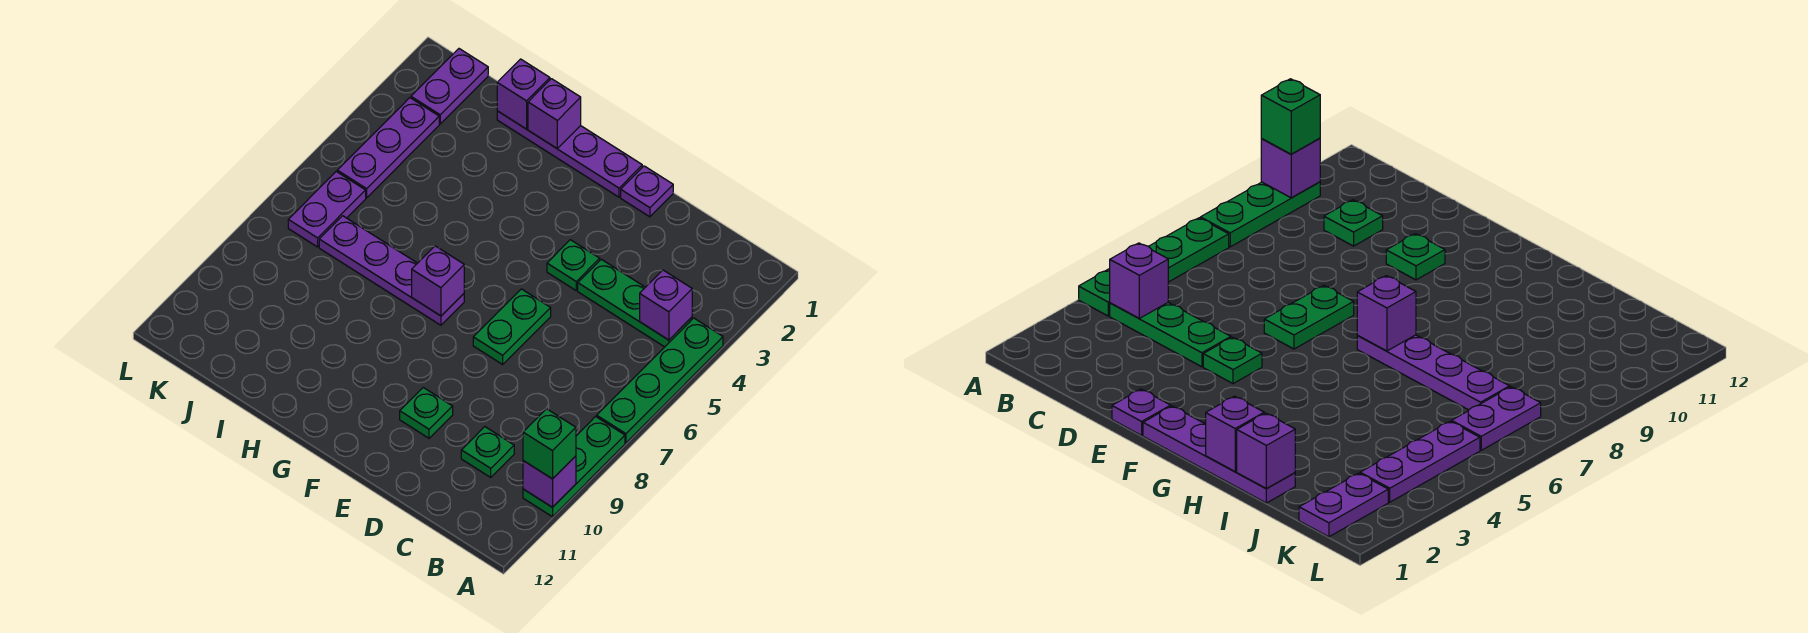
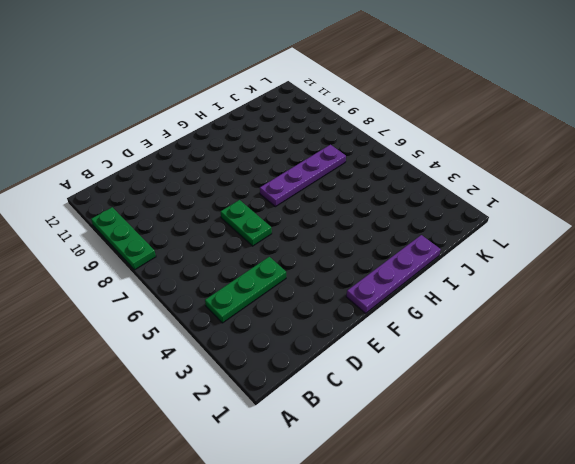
none -> green 1x4 plate [597,318,723,443]
none -> green 1x1 plate [461,427,514,477]
none -> purple 1x1 plate [621,166,673,217]

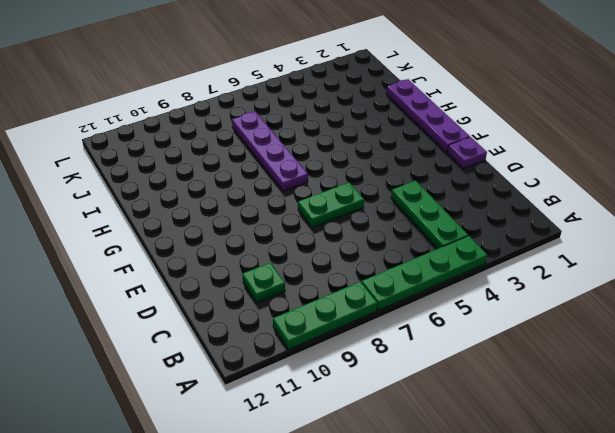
none -> green 1x1 plate [547,240,600,290]
none -> green 1x1 plate [400,388,453,438]
none -> purple 1x2 plate [411,49,488,124]

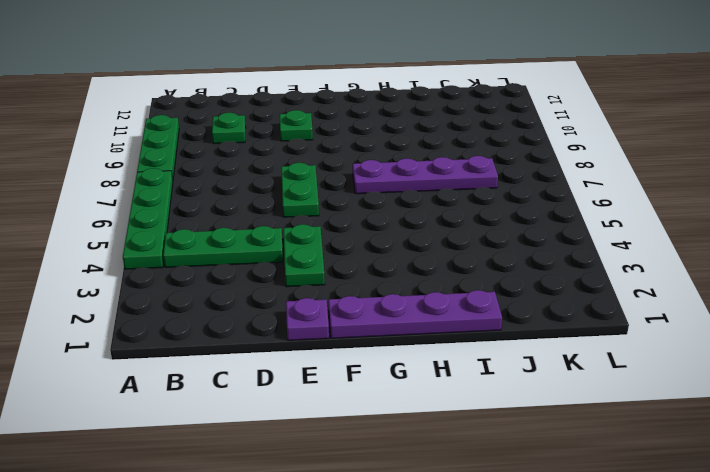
green 1x2 plate [284,224,325,287] -> green 1x1 plate [547,240,600,290]
none -> purple 1x2 plate [411,49,488,124]
none -> purple 1x3 plate [337,98,439,198]
none -> purple 1x2 plate [288,172,366,247]

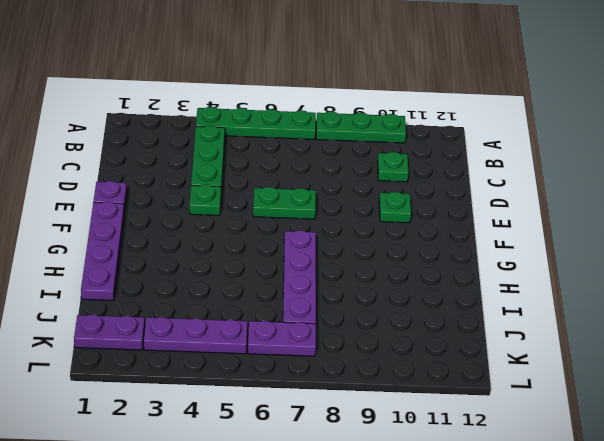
none -> purple 1x1 brick [523,456,576,507]
none -> purple 1x1 brick [640,270,692,340]
none -> purple 1x1 brick [412,246,464,316]

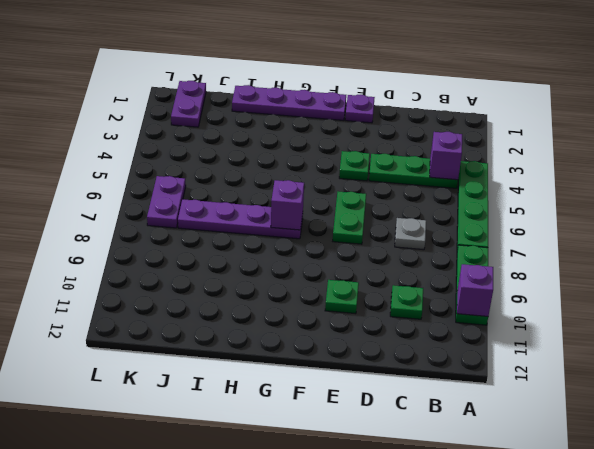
grey 1x1 plate [395,218,426,250] -> none
none -> purple 1x3 plate [337,98,439,198]
none -> purple 1x1 brick [528,79,581,148]
none -> purple 1x1 brick [497,59,550,129]

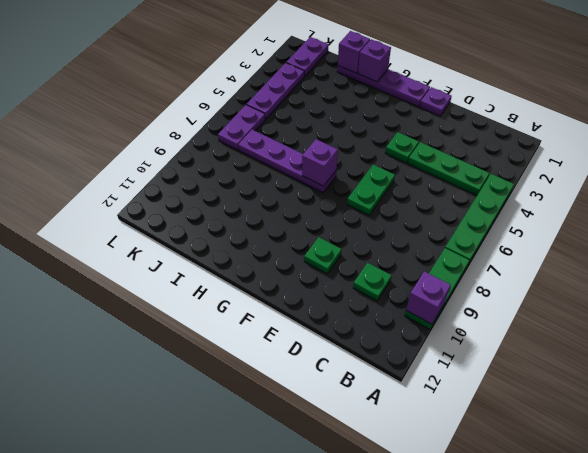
none -> purple 1x1 brick [640,270,692,340]
none -> green 1x1 brick [523,409,576,479]

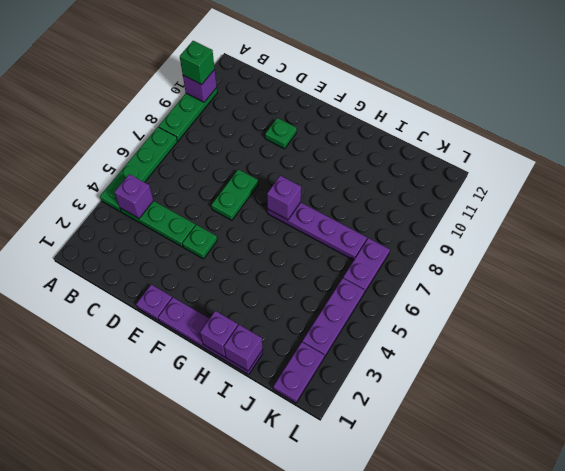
none -> green 1x1 plate [461,427,514,477]

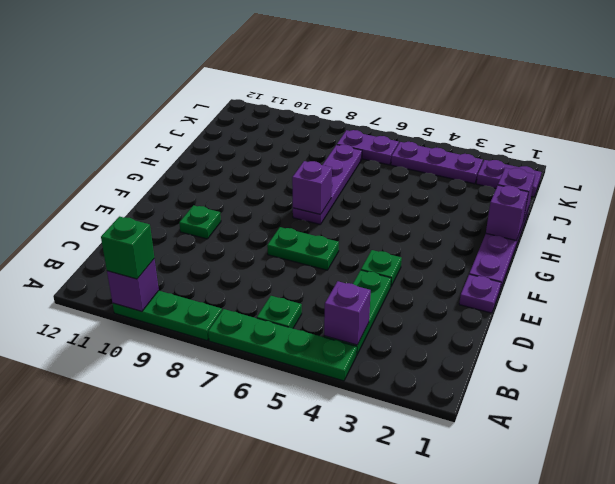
green 1x1 plate [257,296,302,328] -> green 1x1 plate moved to [461,427,514,477]

